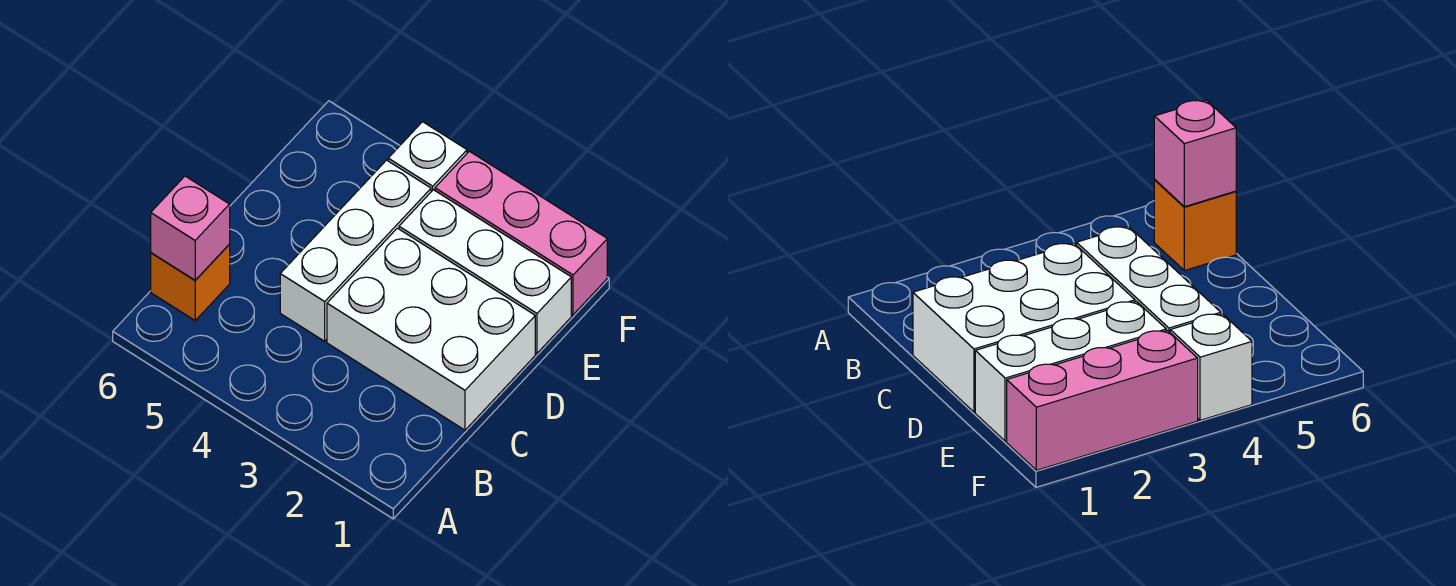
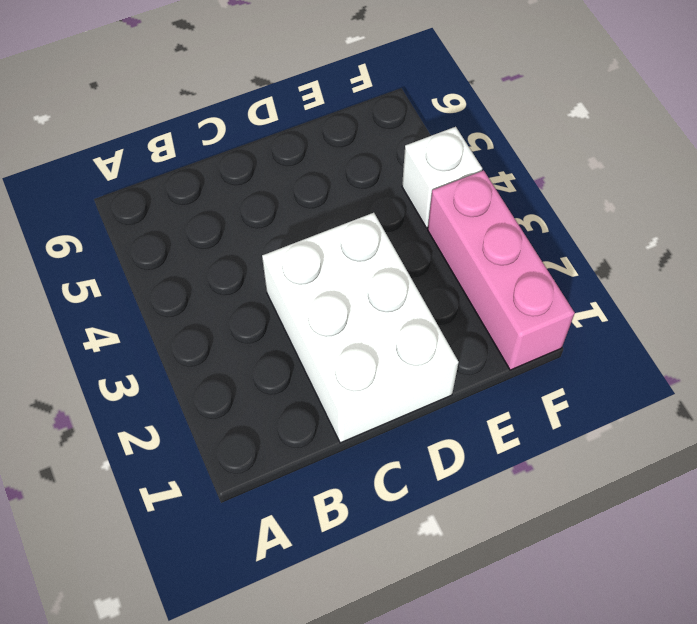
none -> orange 1x1 brick [151,245,230,321]
none -> white 1x3 brick [280,160,431,341]

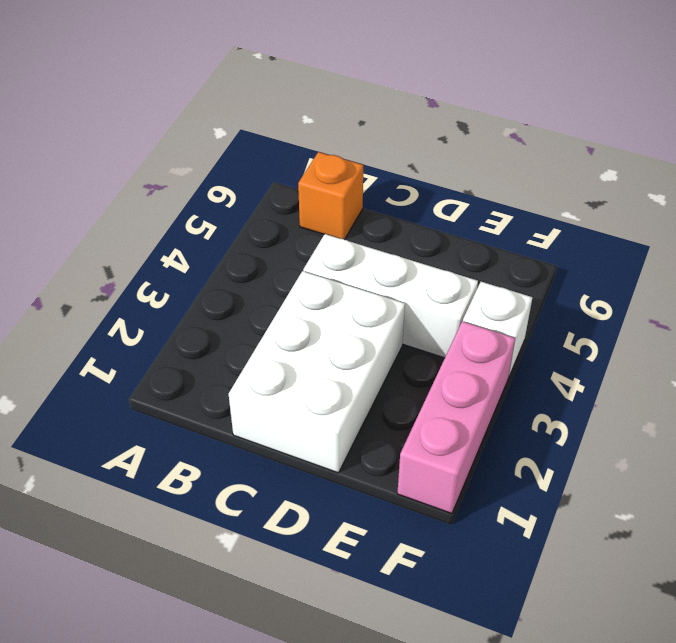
none -> white 1x3 brick [399,190,571,353]
none -> pink 1x1 brick [151,176,230,280]

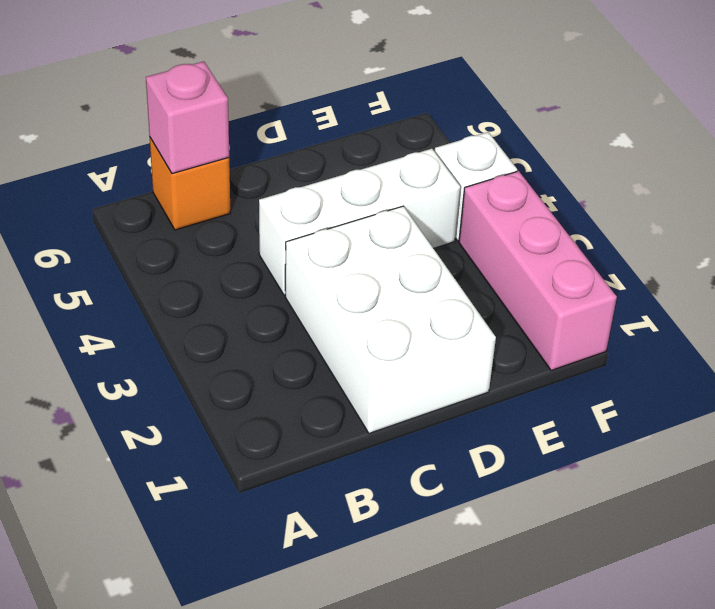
none -> white 1x3 brick [399,190,571,353]

